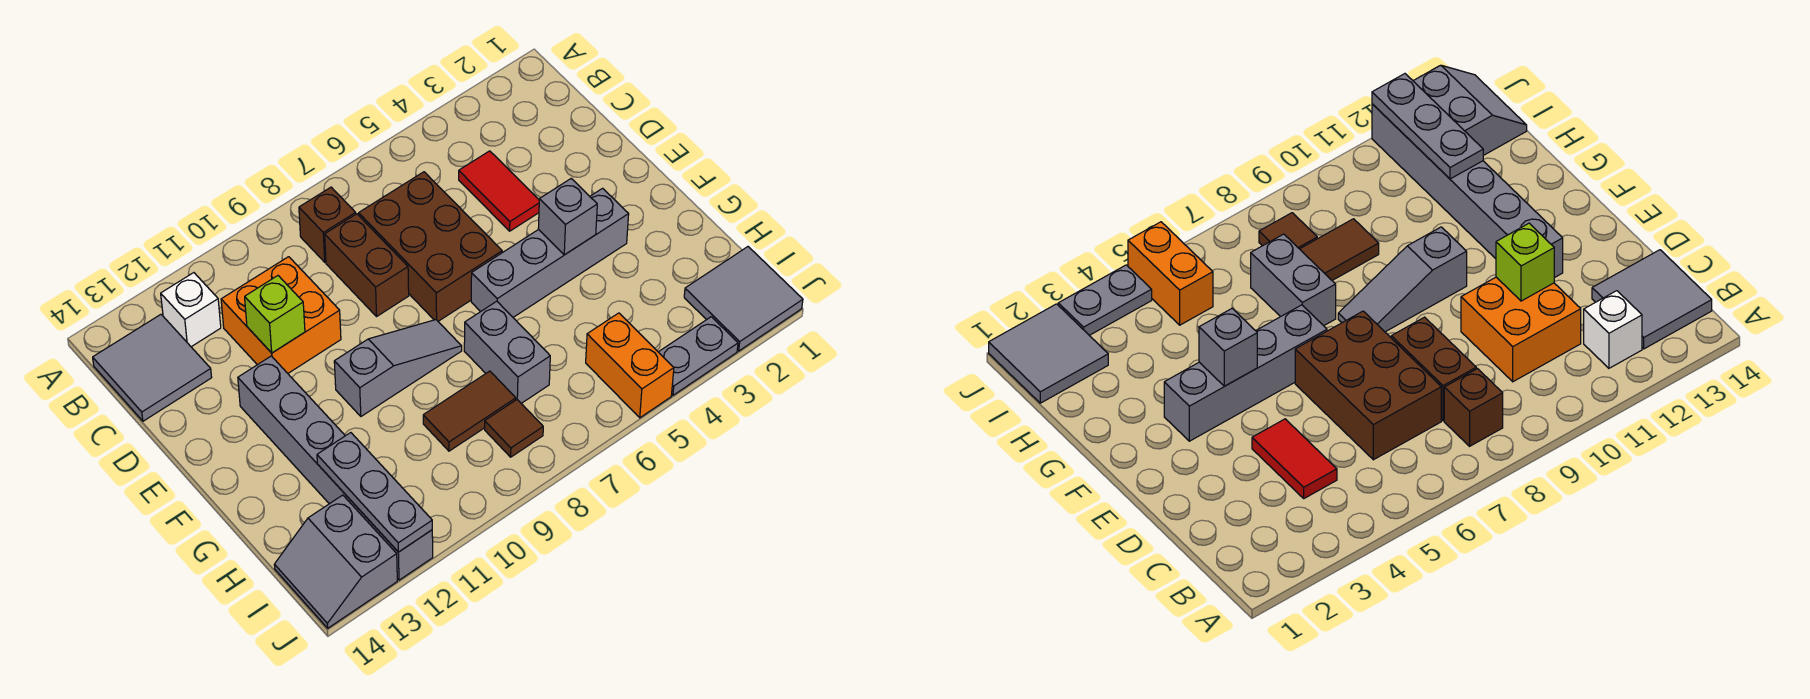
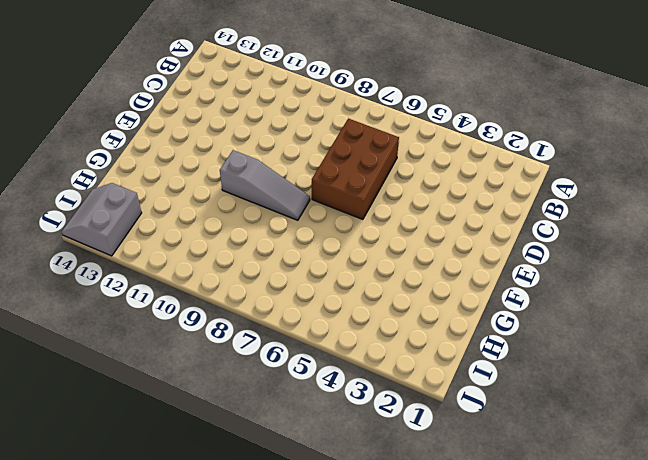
none -> brown 1x1 brick [299,187,356,262]
none -> white 1x1 brick [161,273,221,347]
none -> grey 2x2 tile [93,315,212,421]

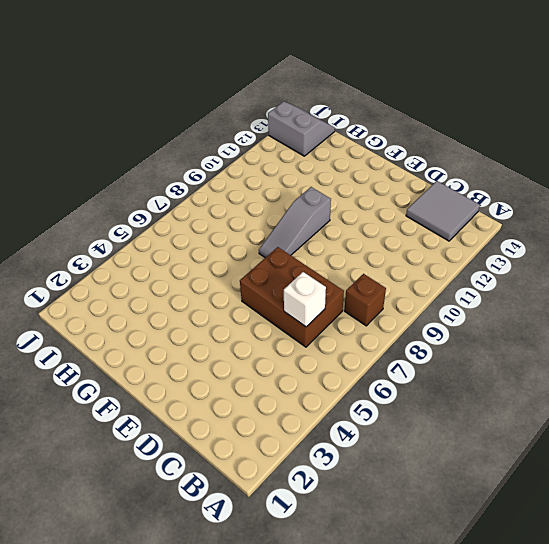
white 1x1 brick [284,272,326,327] -> white 1x1 brick moved to [161,273,221,347]
none -> red 1x2 tile [459,151,539,231]
none -> brown 1x2 brick [325,214,409,316]
none -> orange 2x2 brick [221,257,341,373]

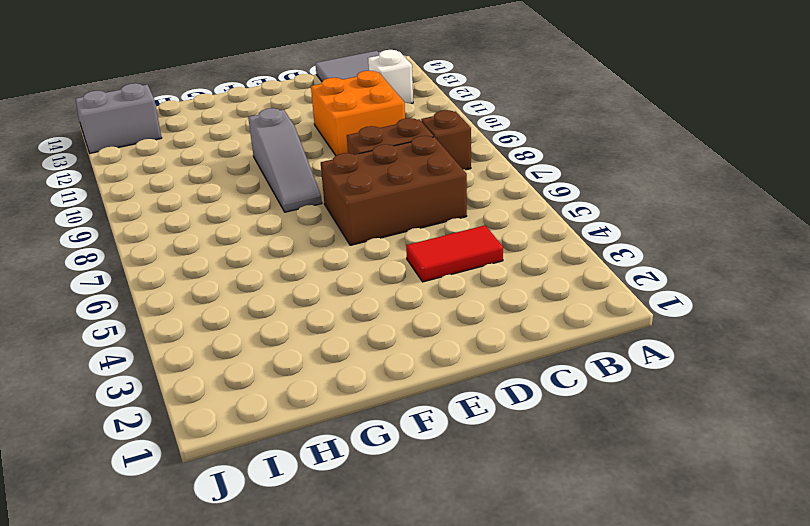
none -> grey 1x6 brick [238,356,433,580]
none -> grey 1x4 brick [471,188,629,317]
none -> grey 1x2 brick [464,301,550,403]

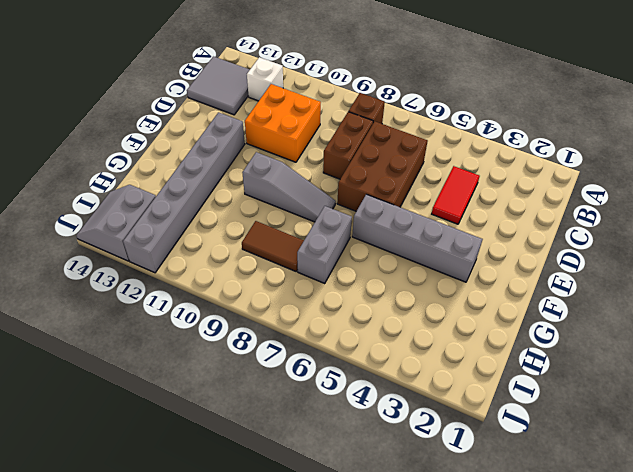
none -> grey 2x2 tile [684,247,803,351]
none -> orange 1x2 brick [586,313,674,418]
none -> brown 1x1 tile [485,400,543,457]

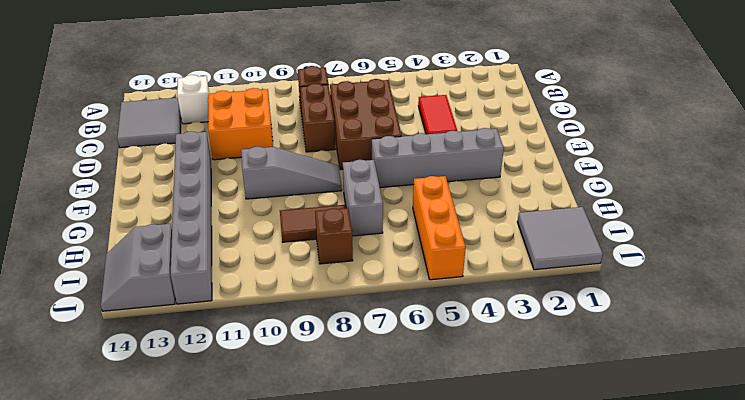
orange 1x3 brick [413,176,466,280] -> orange 1x2 brick [586,313,674,418]
brown 1x1 brick [315,208,353,264] -> brown 1x1 tile [485,400,543,457]
none -> grey 1x2 plate [659,317,738,395]
none -> lime 1x1 brick [245,276,305,353]
none -> grey 1x1 brick [538,179,597,255]

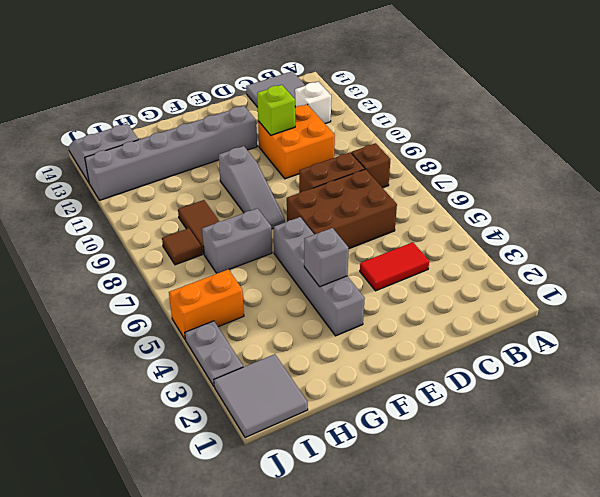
none -> grey 1x3 plate [317,433,432,552]

